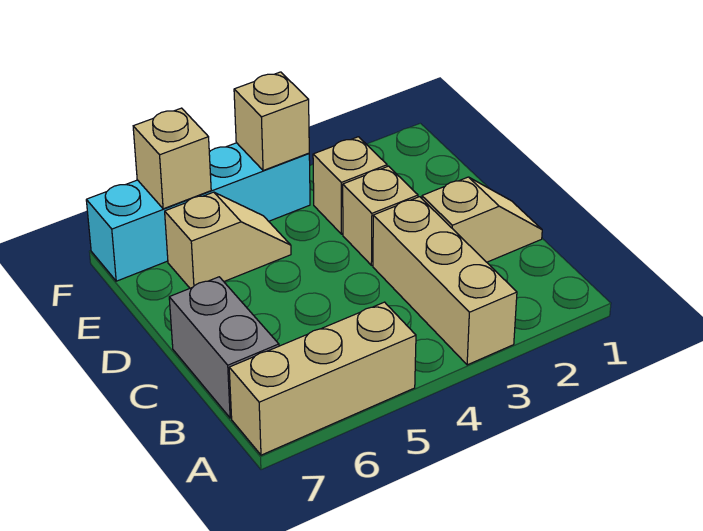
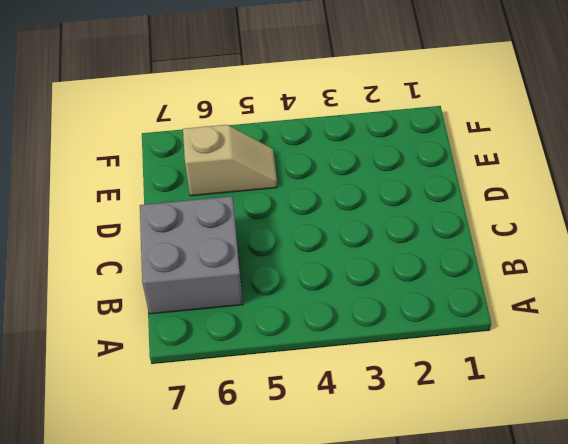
grey 2x2 brick [140,196,243,314] -> grey 1x2 brick [169,277,279,418]
none -> tan 1x3 brick [373,197,517,365]
none -> tan 1x3 brick [229,302,416,455]

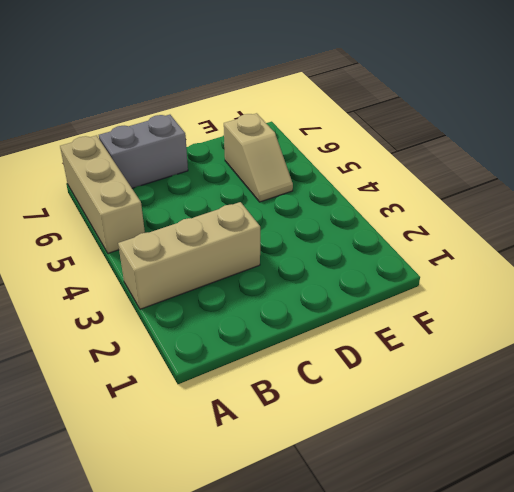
none -> tan 1x2 slope [422,177,542,262]
none -> tan 1x1 brick [343,166,418,265]

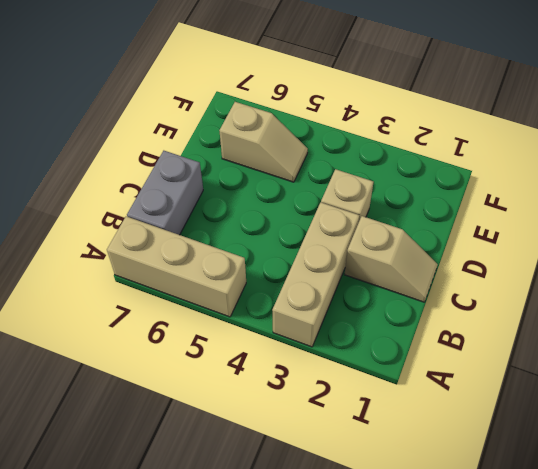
none -> tan 1x1 brick [313,137,387,234]
none -> cyan 1x4 brick [86,143,310,281]

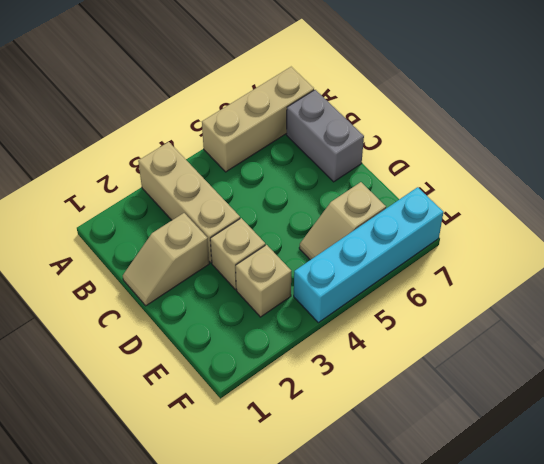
none -> tan 1x1 brick [234,72,309,171]
none -> tan 1x1 brick [133,108,211,209]

